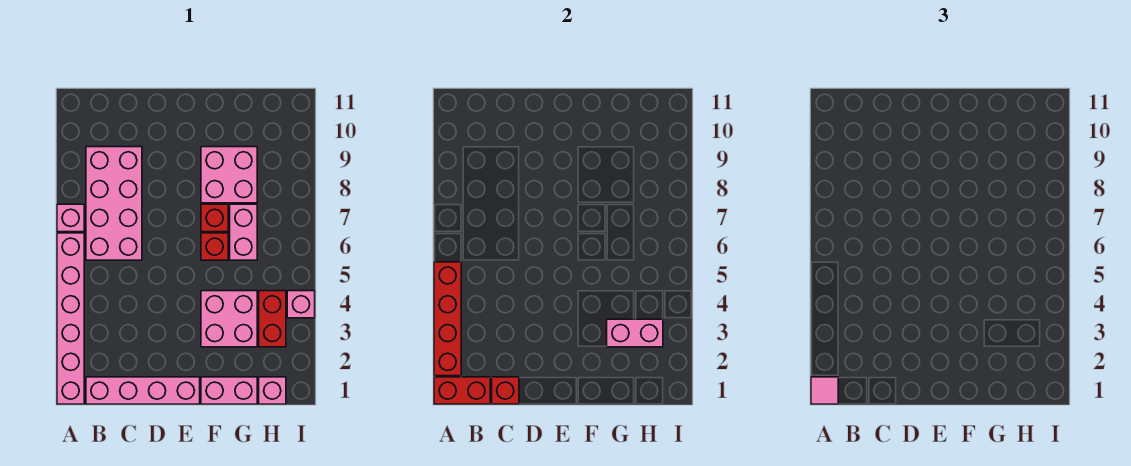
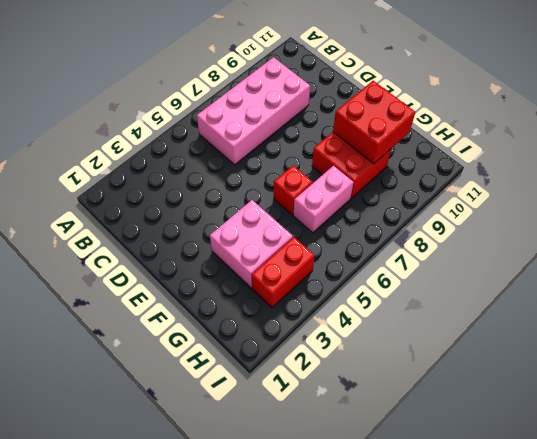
red 2x2 brick [312,132,391,198] -> pink 2x2 brick [201,147,257,203]
red 2x2 brick [333,81,415,164] -> none
none -> pink 1x6 brick [57,233,84,404]
none -> pink 1x1 brick [57,204,84,232]
none -> pink 1x4 brick [86,377,200,404]

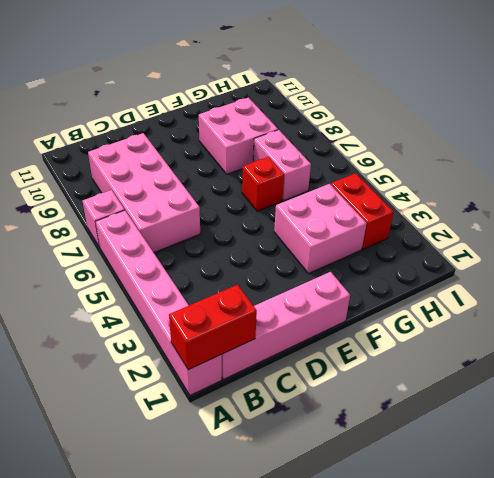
none -> pink 1x2 brick [201,377,257,404]
none -> red 1x1 brick [201,204,228,232]
none -> pink 1x1 brick [259,377,286,404]

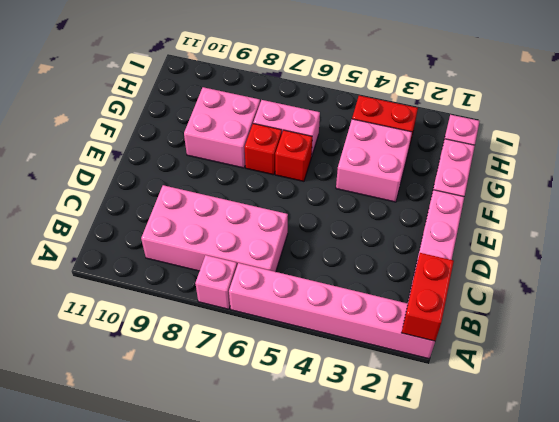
none -> pink 1x1 brick [287,291,315,318]
none -> red 1x4 brick [434,262,461,376]
none -> red 1x1 brick [492,377,519,404]

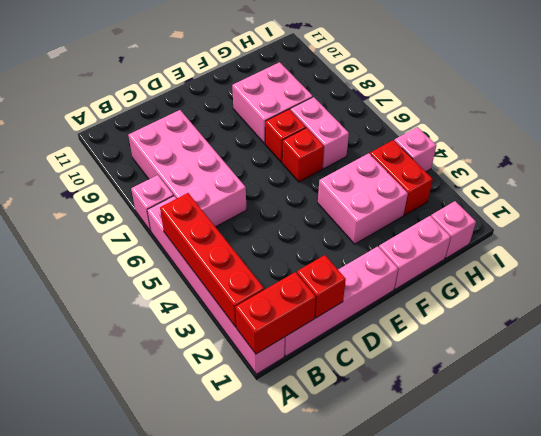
none -> pink 1x2 brick [607,319,663,347]
none -> pink 1x1 tile [811,377,838,404]

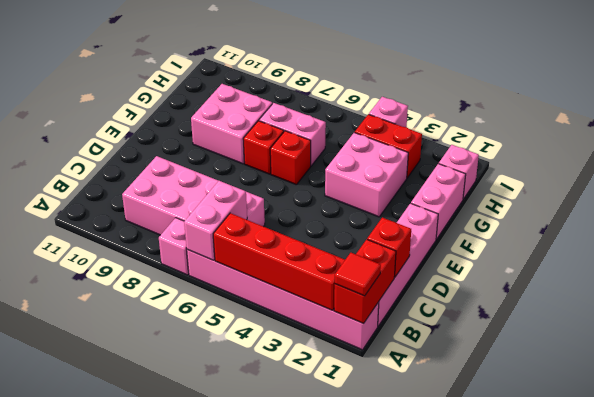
red 1x1 tile [335,253,381,296] -> pink 1x1 tile [811,377,838,404]
pink 1x2 brick [184,181,247,260] -> pink 1x2 brick moved to [607,319,663,347]

